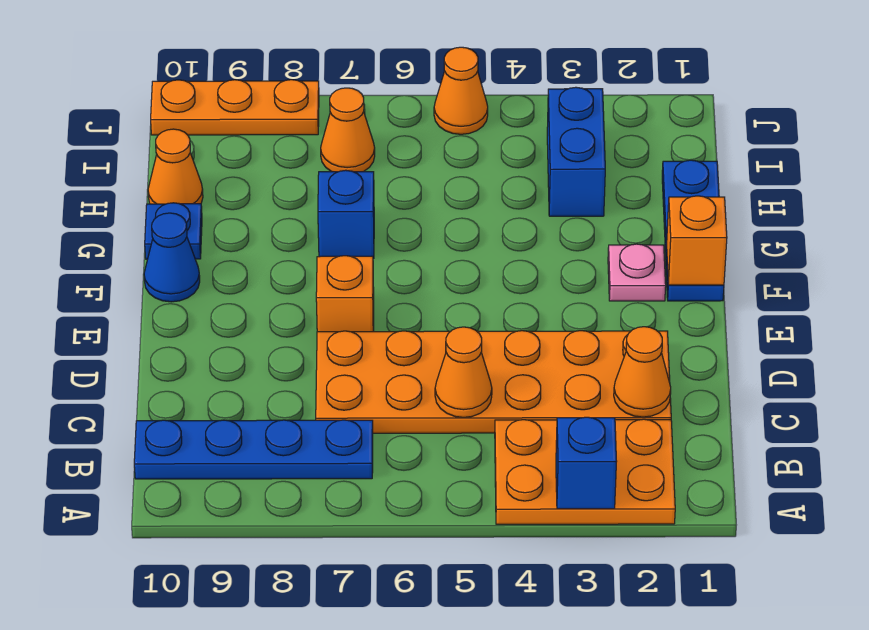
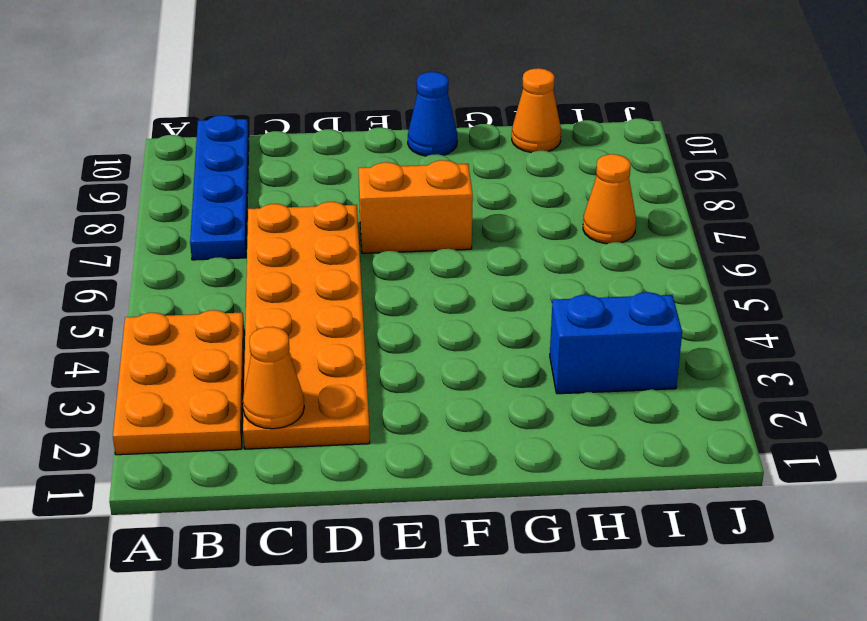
orange 1x2 brick [359,160,473,253] -> orange 1x1 brick [316,256,374,332]
none -> blue 1x3 plate [662,160,724,301]
none -> pink 1x1 plate [608,244,666,301]
none -> blue 1x1 brick [318,170,374,259]

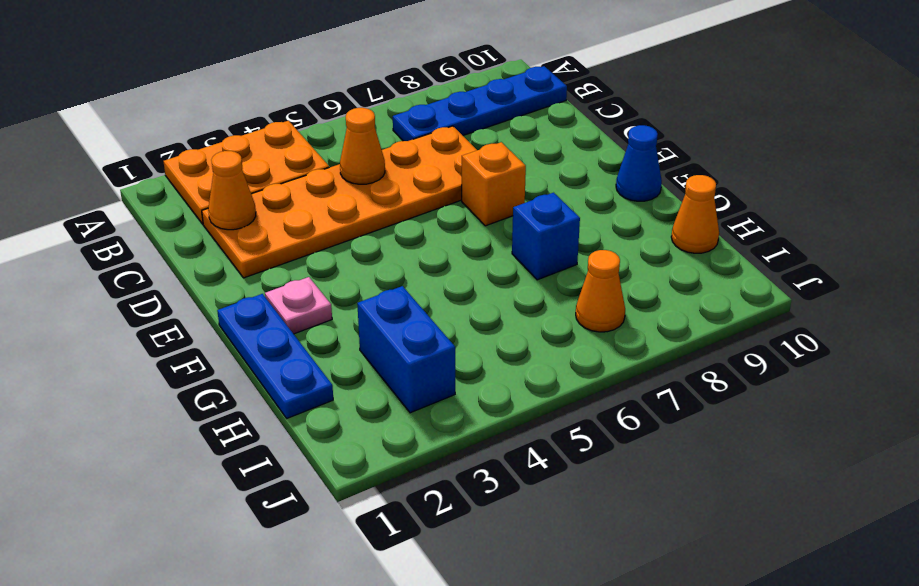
none -> blue 1x1 plate [145,203,202,259]
none -> orange 1x1 cone [434,47,488,134]
none -> orange 1x3 plate [151,80,319,135]

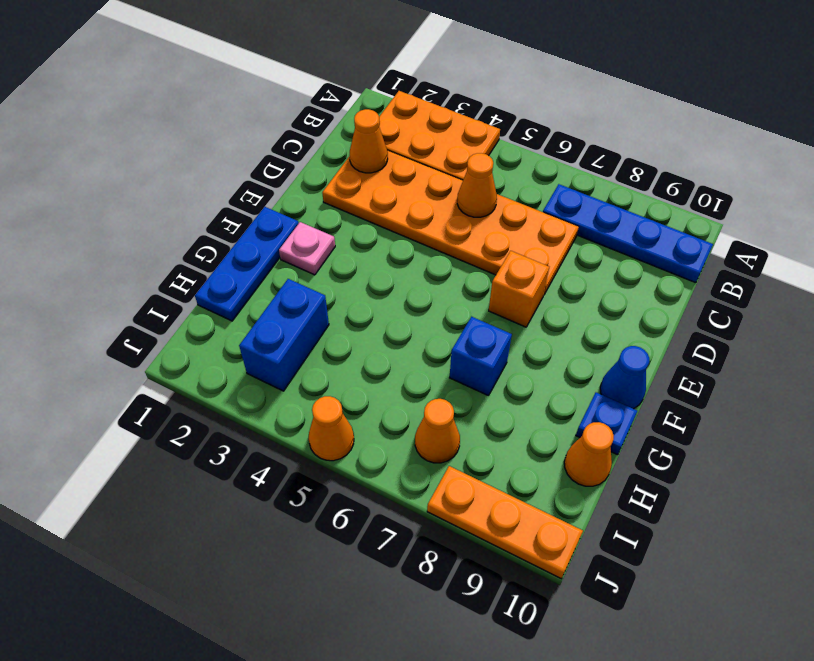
none -> blue 1x1 brick [556,417,617,509]
none -> orange 1x1 brick [667,196,727,285]

